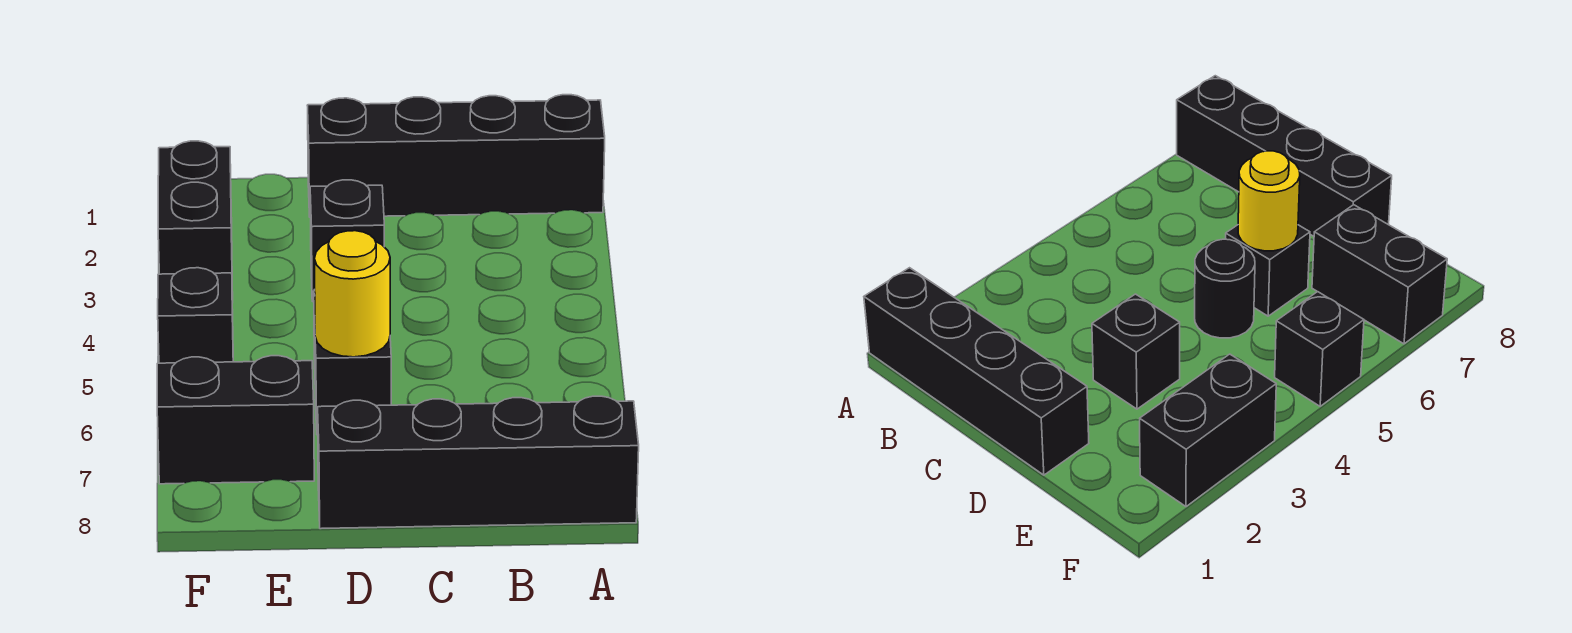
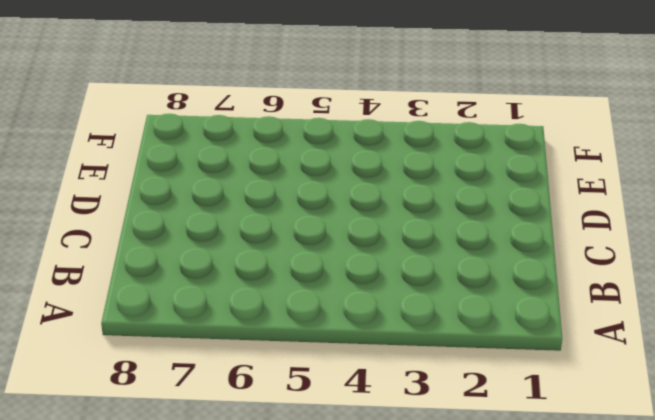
none -> black 1x4 brick [307,95,605,217]
none -> black 1x4 brick [318,396,639,529]

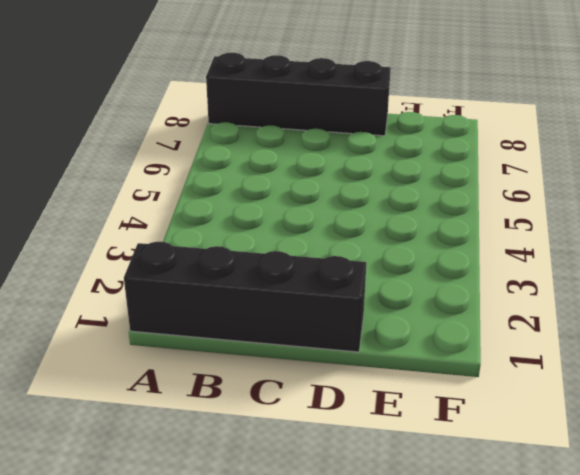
none -> black 1x1 brick [310,180,384,302]
none -> black 1x1 round brick [1195,239,1255,338]

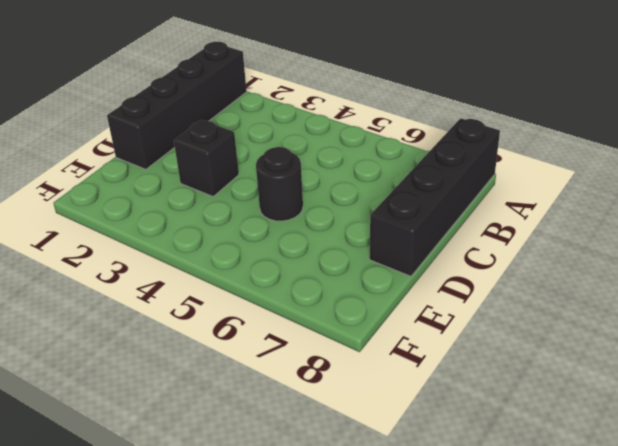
none -> black 1x1 brick [315,337,391,435]
none -> black 1x2 brick [157,356,314,484]

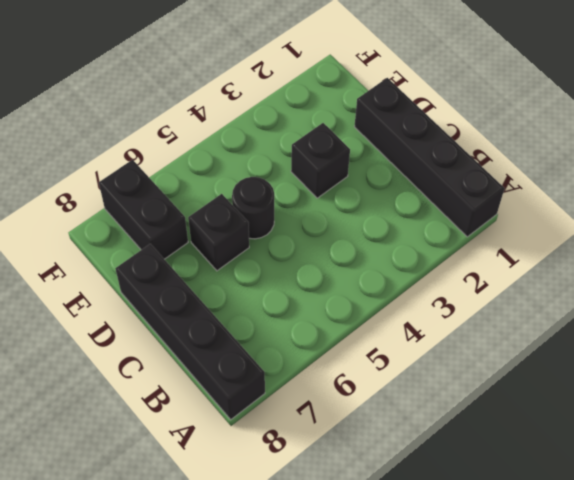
none -> black 1x2 brick [158,141,233,303]
none -> black 1x1 brick [158,268,233,363]

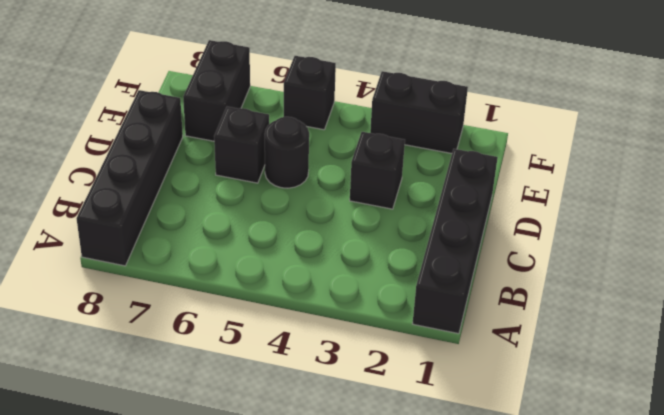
none -> yellow 1x1 round brick [315,231,390,357]

